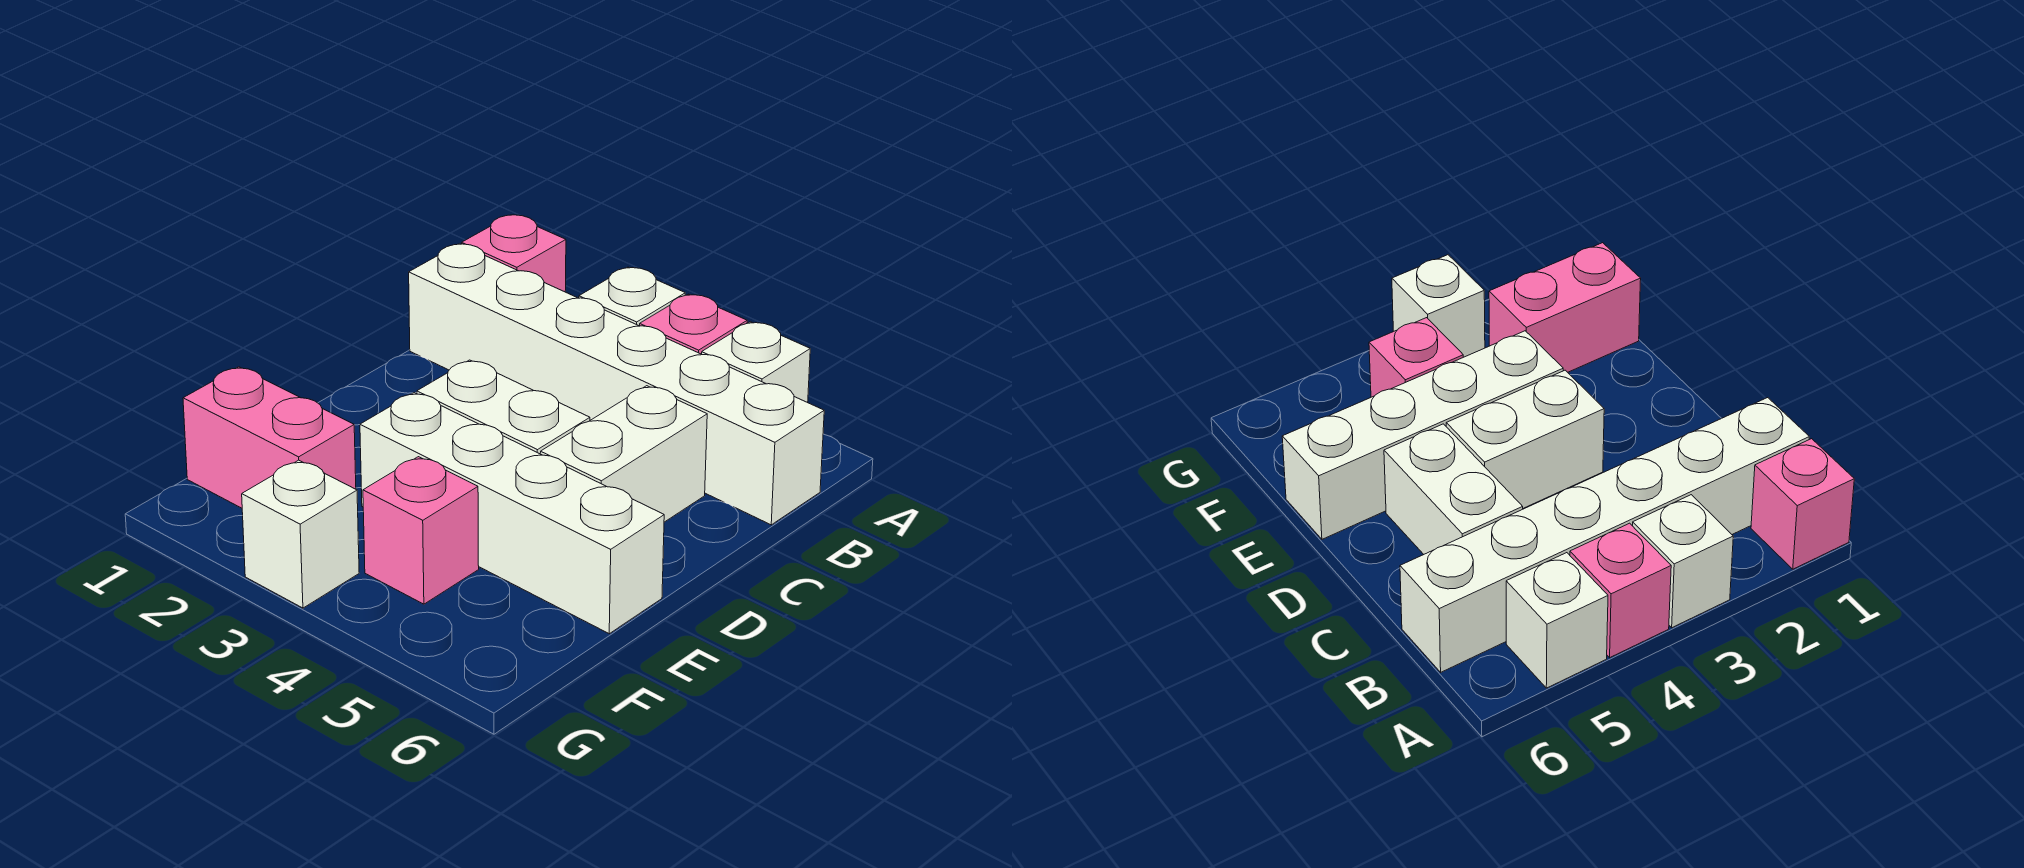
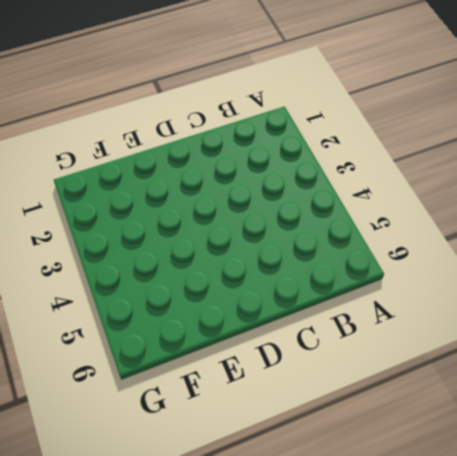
none -> pink 1x1 brick [462,215,566,292]
none -> white 1x1 brick [579,267,685,326]

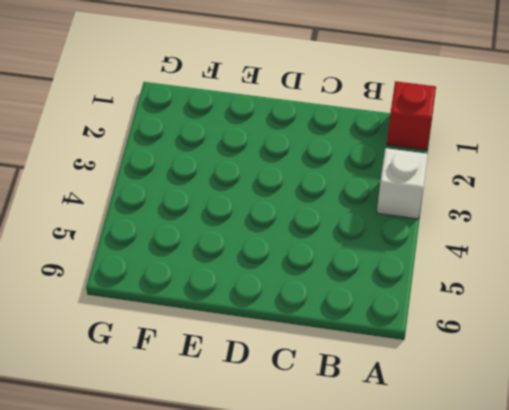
red 1x1 brick [387,81,436,150] -> pink 1x1 brick [462,215,566,292]
none -> pink 1x1 brick [640,294,747,354]
none -> white 1x1 brick [702,322,810,402]

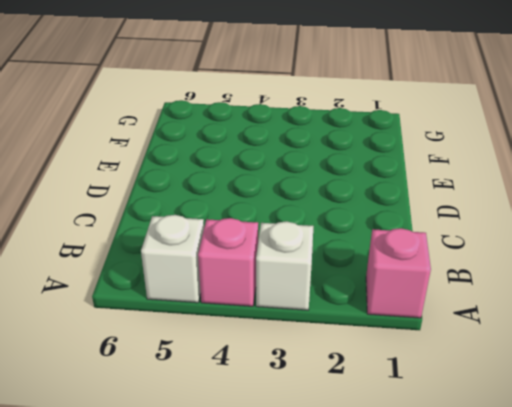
none -> white 1x6 brick [409,244,824,525]
none -> white 1x2 brick [540,386,707,522]

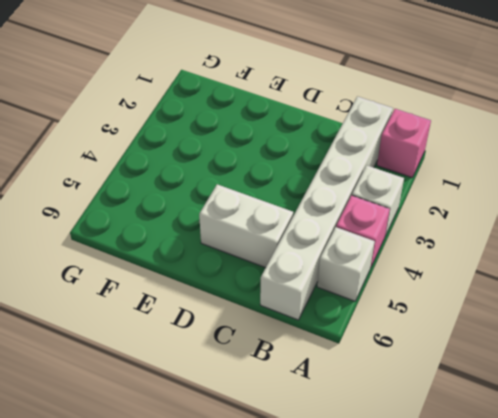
none -> white 1x2 brick [417,360,590,454]
none -> white 1x4 brick [360,393,664,634]

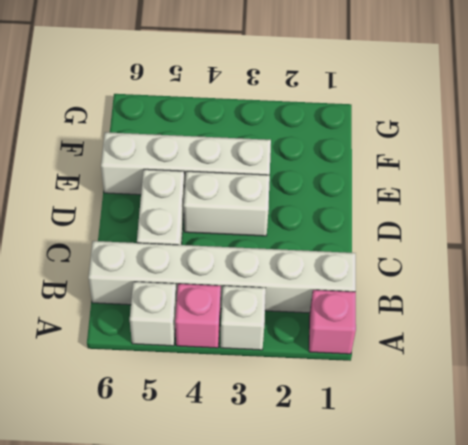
none -> pink 1x2 brick [183,367,356,508]
none -> pink 1x1 brick [363,457,479,604]

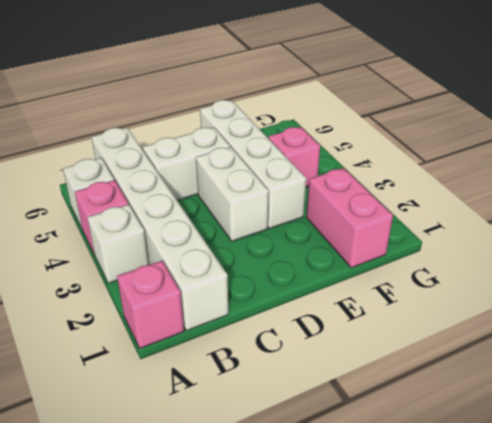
none -> white 1x1 brick [242,460,359,608]

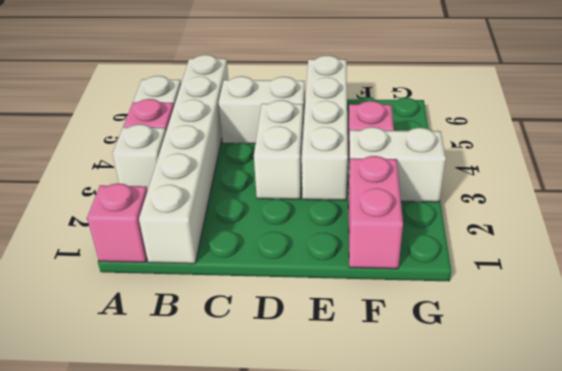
white 1x2 brick [348,127,446,202] -> white 1x1 brick [242,460,359,608]

